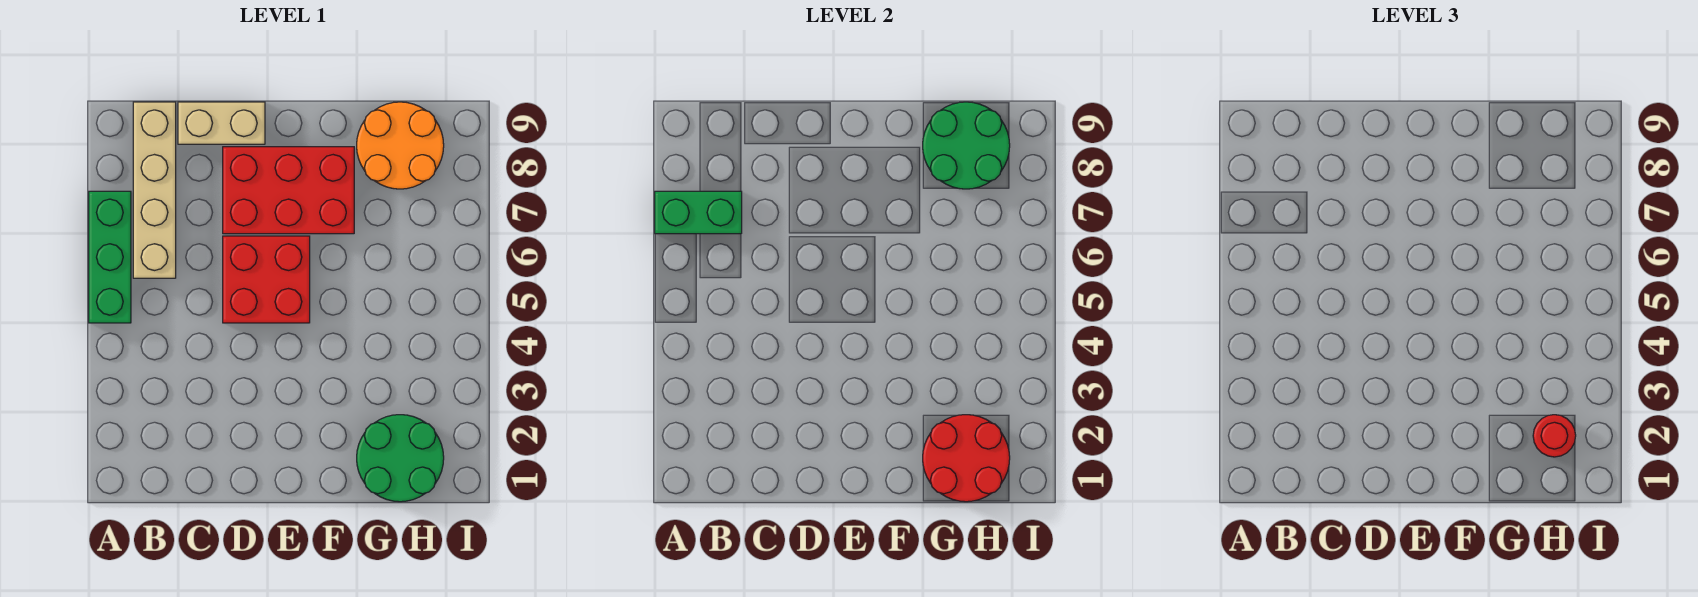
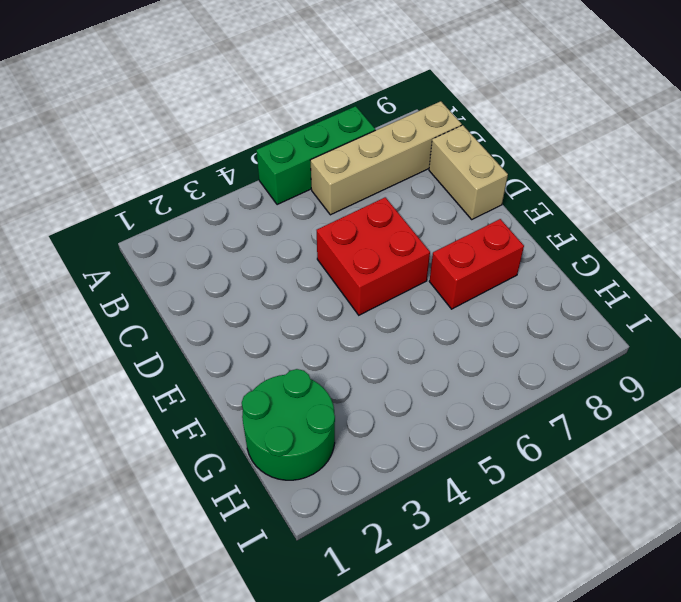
red 1x2 brick [429,219,524,309] -> red 2x3 brick [223,147,354,234]
none -> orange 2x2 round brick [357,102,444,189]
none -> green 1x2 brick [655,191,742,234]

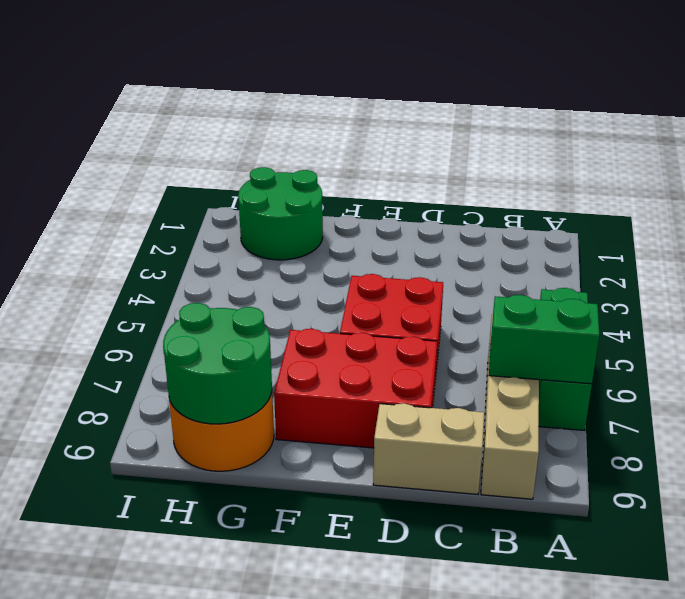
none -> red 2x2 round brick [923,415,1010,502]
none -> red 1x1 round brick [1533,415,1576,457]

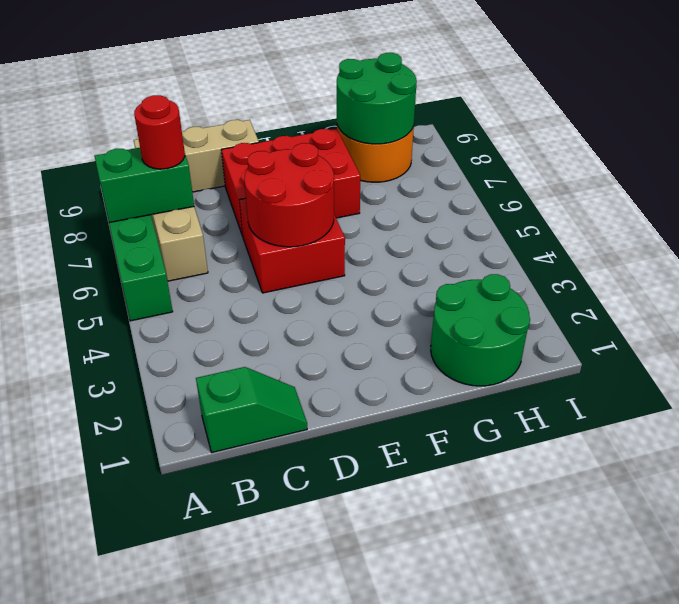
green 1x2 slope [196,367,307,453] -> none
red 1x1 round brick [134,95,185,169] -> red 1x1 round brick moved to [1533,415,1576,457]
red 2x2 round brick [244,143,334,247] -> red 2x2 round brick moved to [923,415,1010,502]

